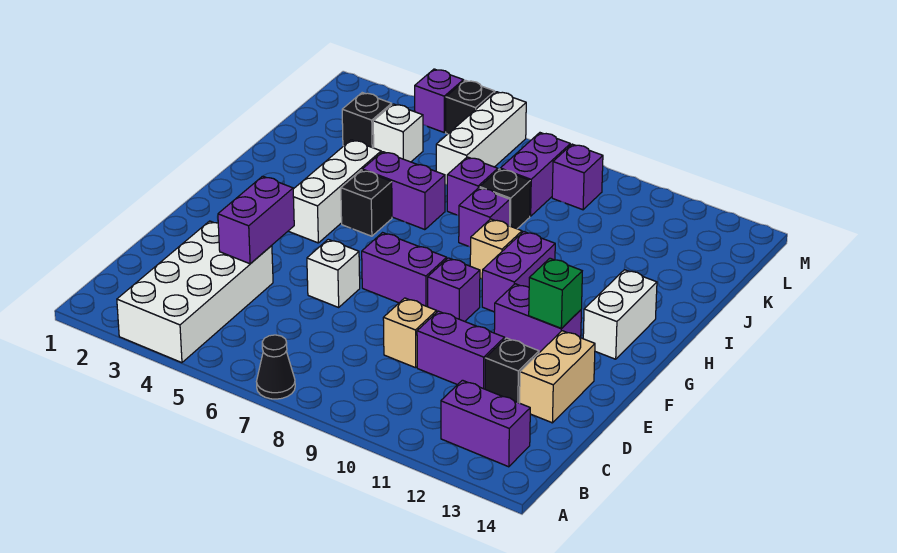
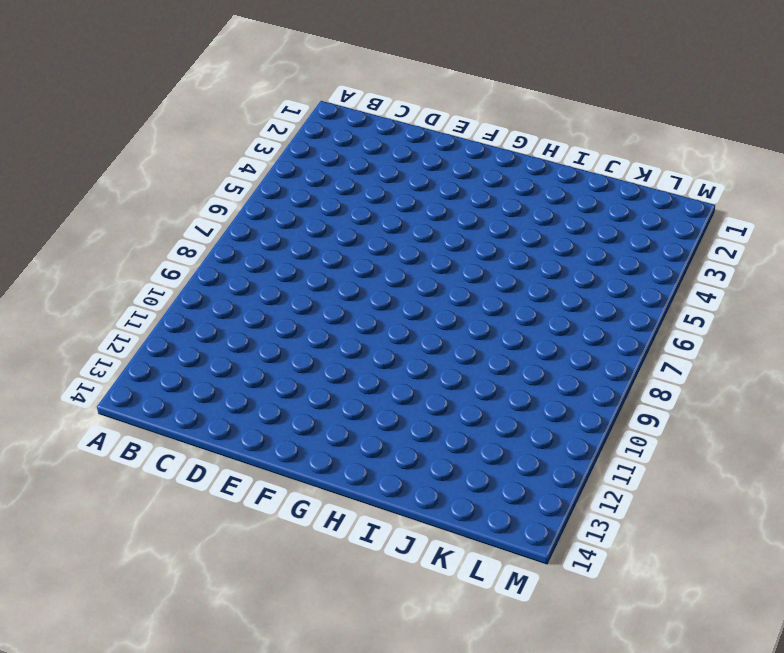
none -> white 2x4 brick [117,221,273,363]
none -> black 1x1 cone [256,335,295,399]
none -> purple 1x2 brick [441,380,530,467]

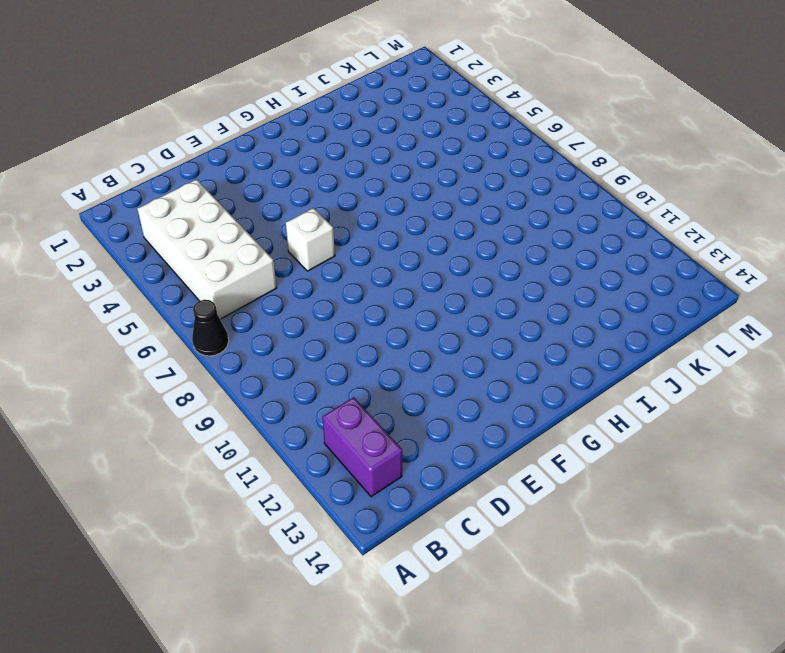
white 2x4 brick [137,179,277,319] -> white 2x4 brick turned to [117,221,273,363]
none -> tan 1x1 brick [383,298,437,368]
none -> purple 1x2 brick [417,311,505,389]
none -> black 1x1 brick [485,338,539,403]

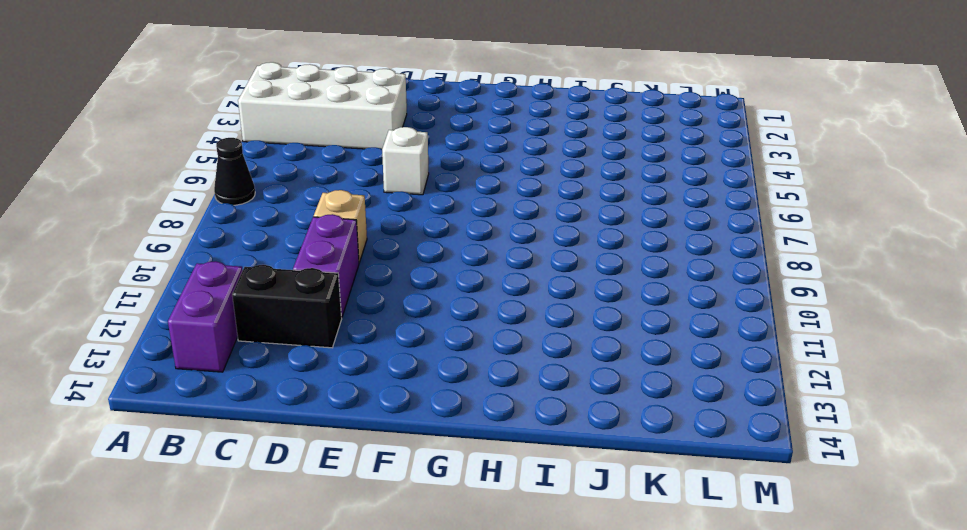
black 1x2 brick [232,265,342,348] -> black 1x1 brick [485,338,539,403]
none -> tan 1x2 brick [520,331,595,423]
none -> purple 1x2 brick [362,233,447,307]
none -> purple 1x1 brick [428,258,480,321]

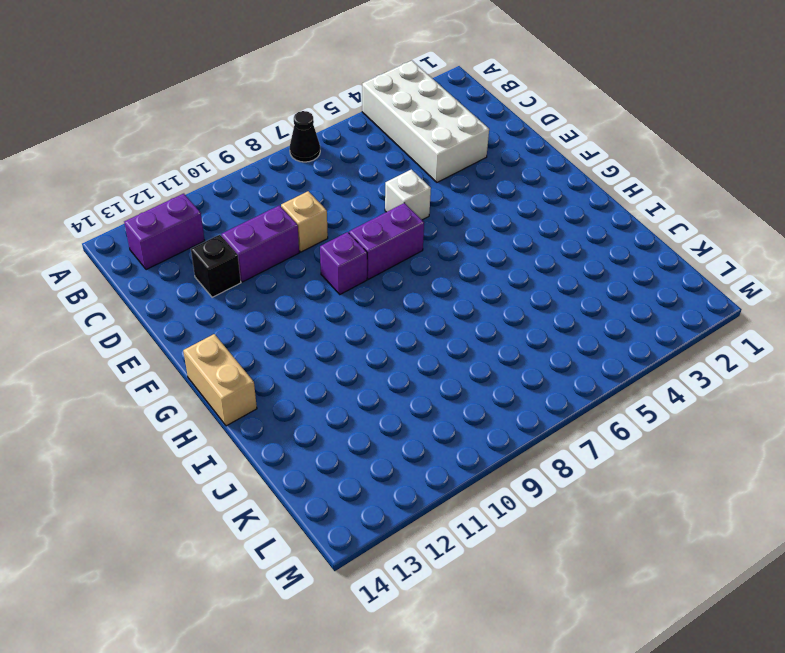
tan 1x2 brick [183,334,257,426] -> tan 1x2 brick moved to [520,331,595,423]
none -> purple 1x2 brick [494,284,581,353]
none -> white 1x3 brick [289,140,381,243]
none -> purple 1x2 brick [482,232,555,312]

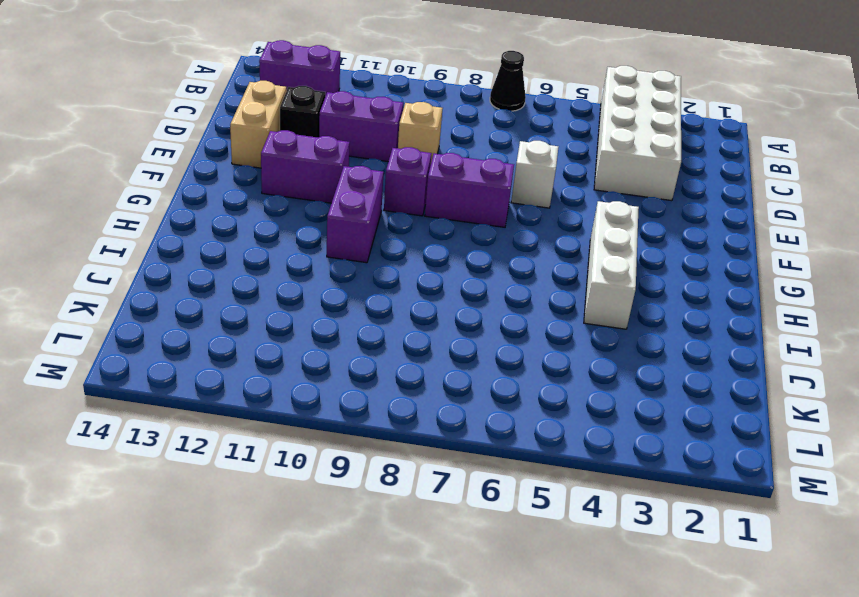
none -> white 1x2 brick [583,270,657,359]
none -> black 1x1 brick [341,170,392,236]
none -> tan 1x1 brick [470,219,522,279]

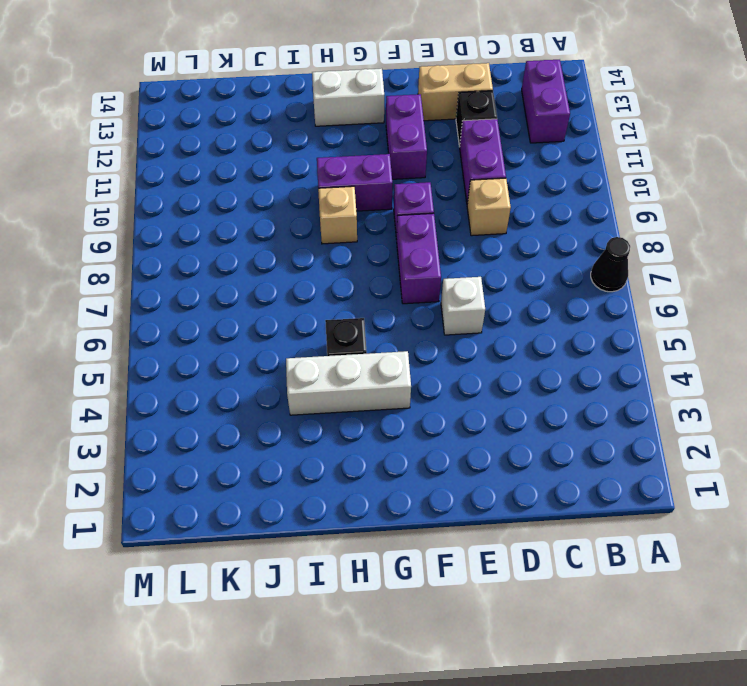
none -> white 2x4 brick [117,221,273,363]
none -> purple 1x2 brick [362,152,445,230]
none -> purple 1x1 brick [459,188,510,247]

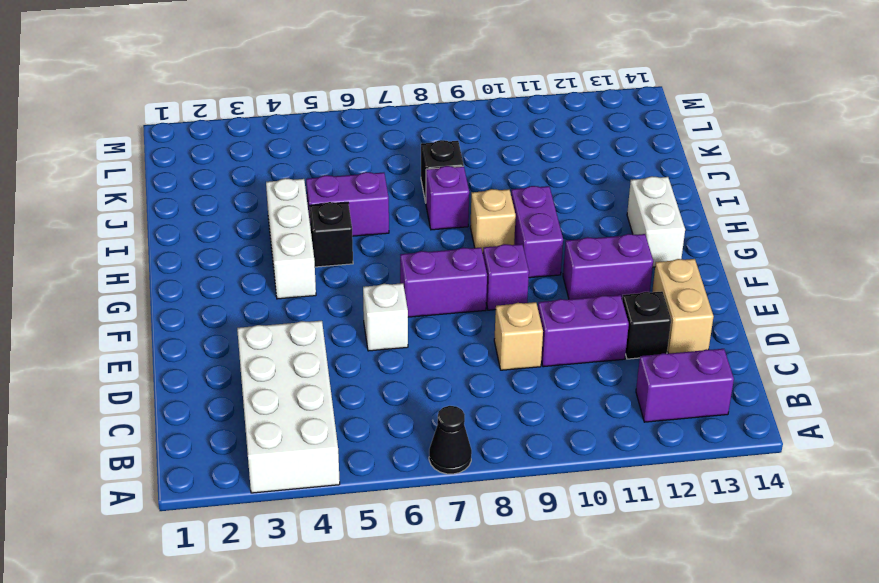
none -> purple 1x1 brick [447,157,498,216]
none -> black 1x1 brick [342,93,392,148]
none -> white 1x1 brick [373,104,423,162]

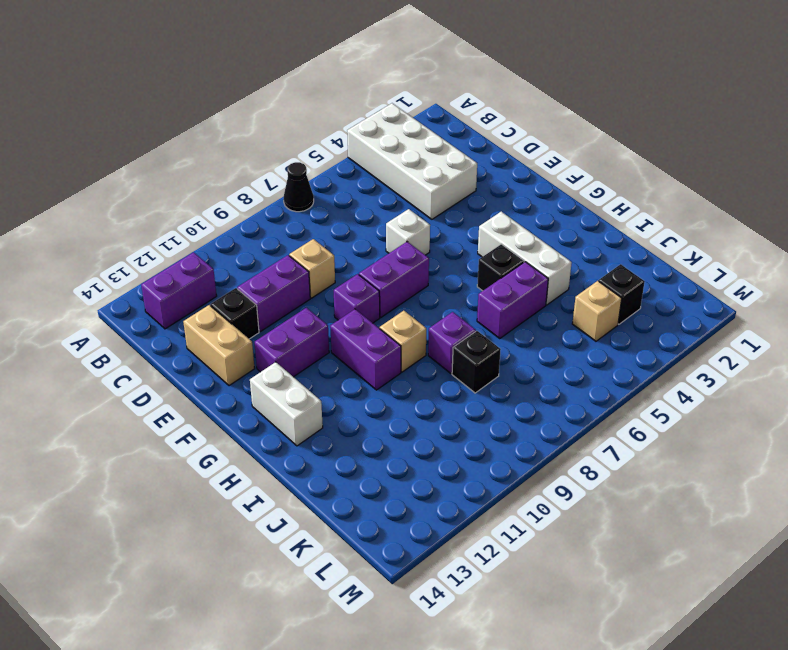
tan 1x1 brick [572,281,622,341] -> white 1x1 brick [373,104,423,162]
none -> purple 1x1 brick [447,157,498,216]
none -> white 1x3 brick [436,92,526,185]
none -> purple 1x2 brick [500,133,570,216]

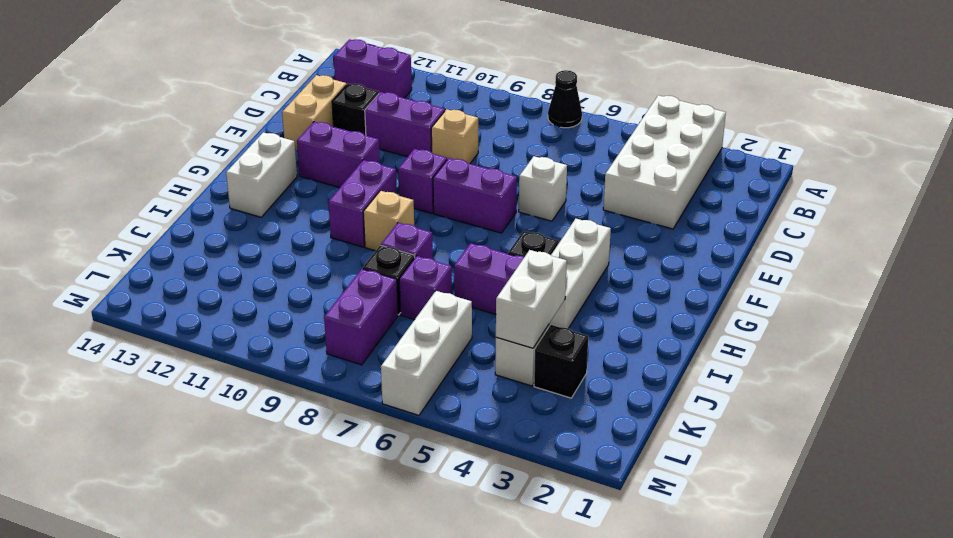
white 1x2 brick [496,250,567,348] -> none
none -> purple 1x1 brick [552,144,603,210]
none -> purple 1x1 brick [415,69,464,132]
none -> black 1x1 brick [446,80,495,134]

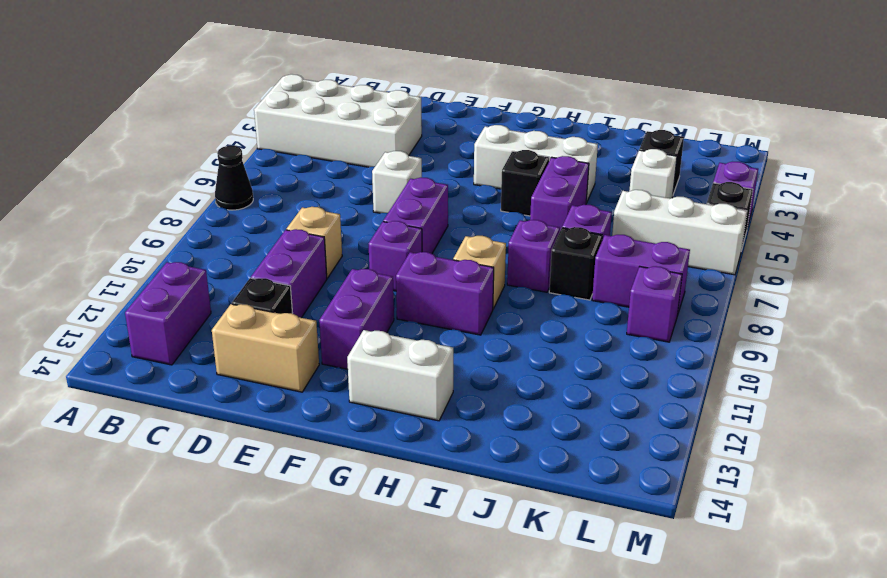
none -> purple 1x2 brick [218,176,294,264]
none -> green 1x1 brick [529,258,582,328]

